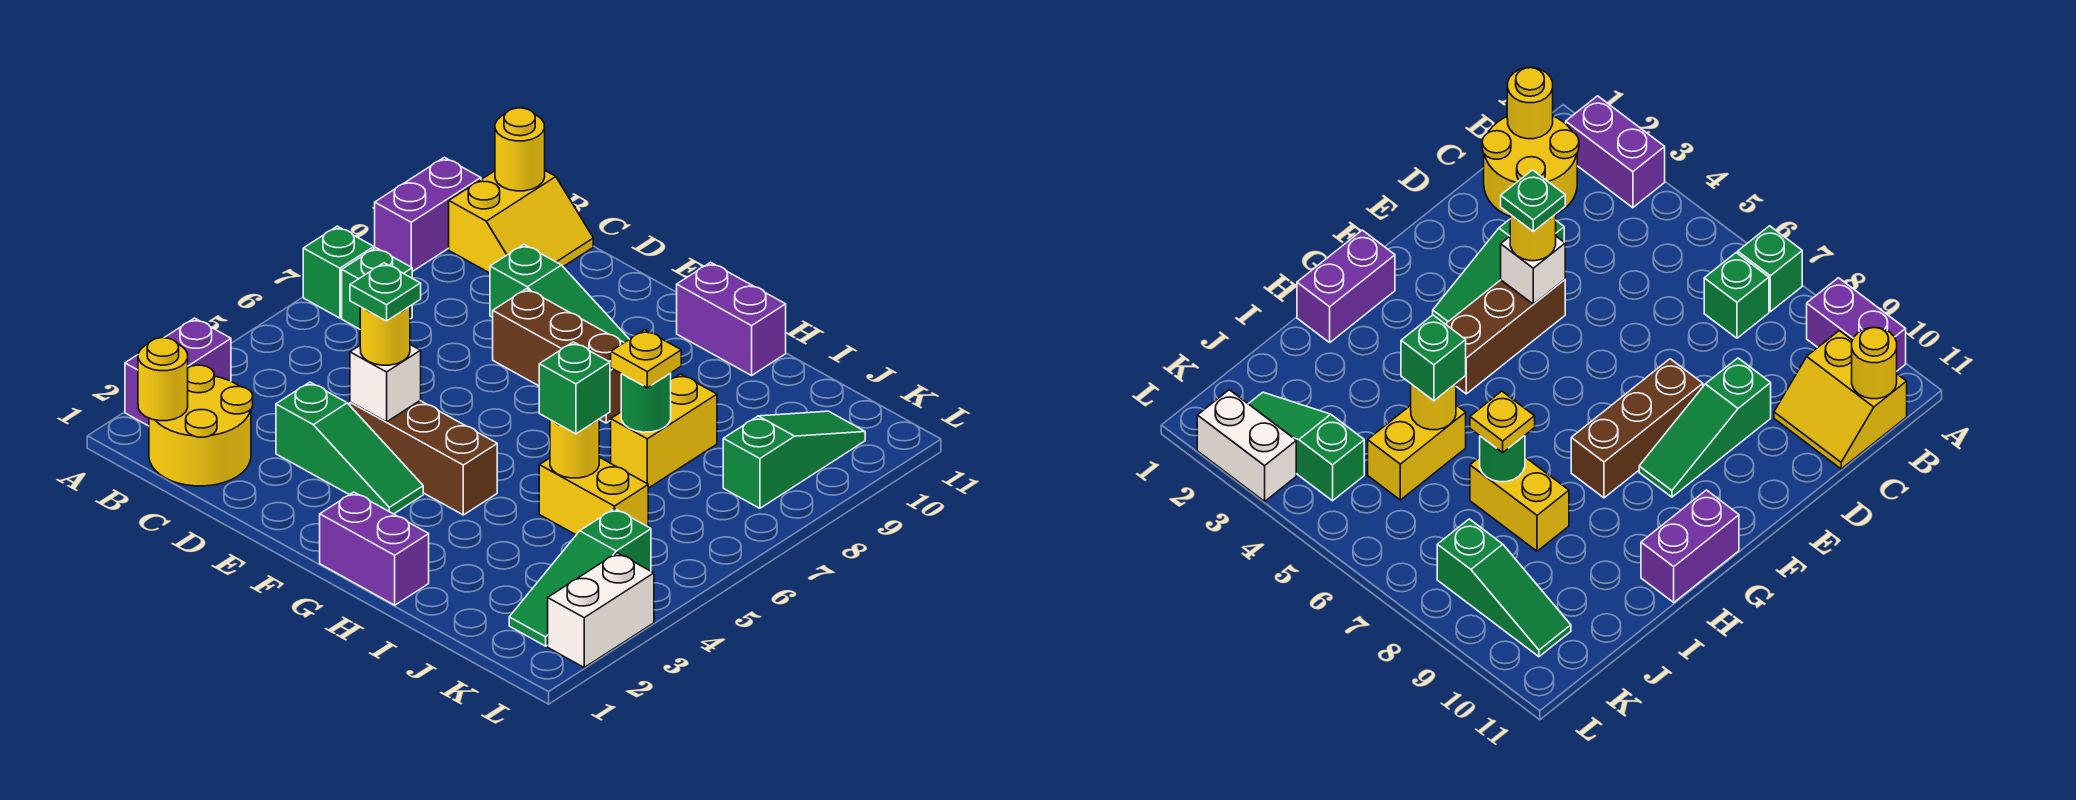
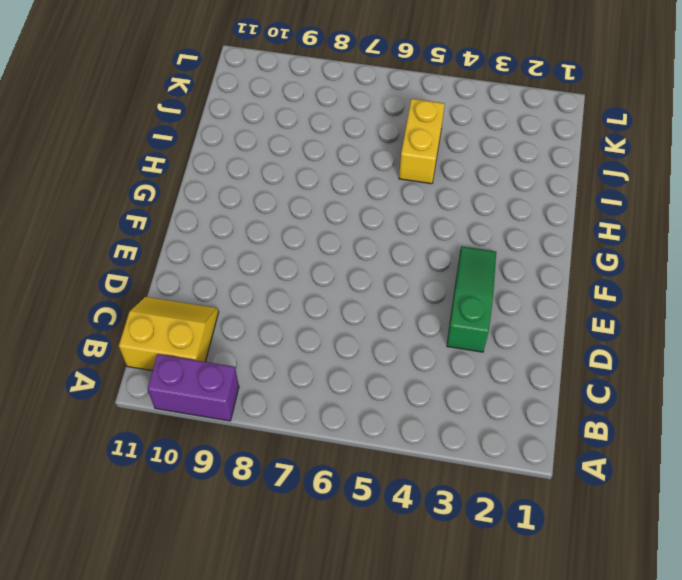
none -> purple 1x2 brick [125,318,231,426]
none -> green 1x1 brick [303,226,374,318]
none -> yellow 2x2 round brick [149,365,253,486]

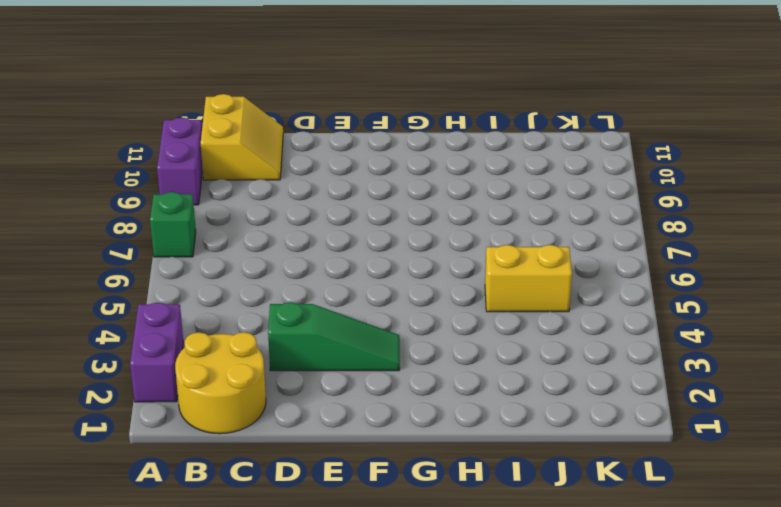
none -> green 1x1 brick [342,248,412,329]
none -> green 1x3 slope [490,245,629,343]
none -> brown 1x3 brick [350,401,497,515]

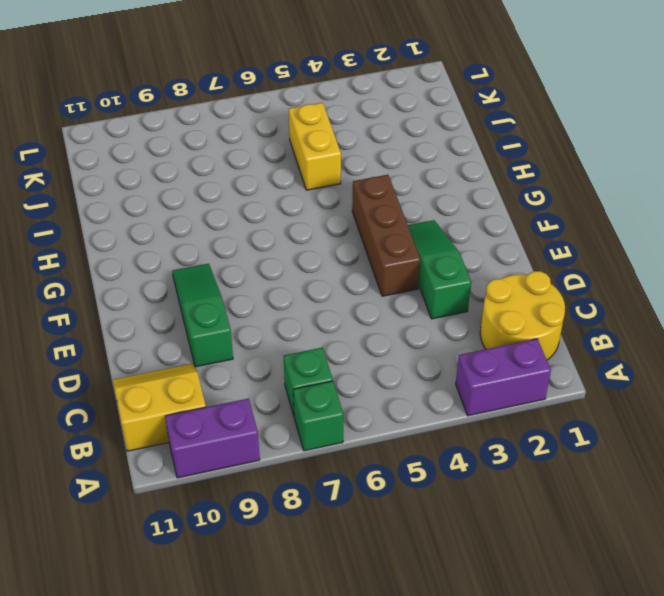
none -> brown 1x3 brick [493,289,624,423]
none -> purple 1x2 brick [320,492,429,605]
none -> purple 1x2 brick [677,262,786,375]

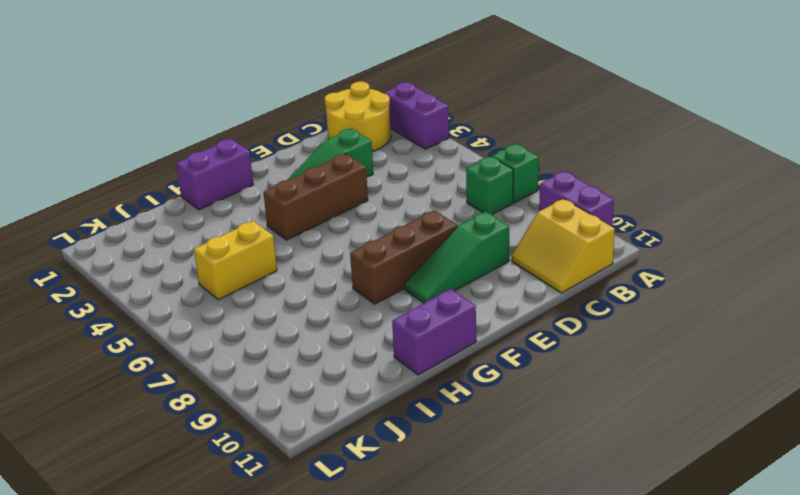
none -> yellow 1x2 brick [611,374,717,488]
none -> green 1x3 slope [509,508,651,646]
none -> green 1x3 slope [723,411,865,508]

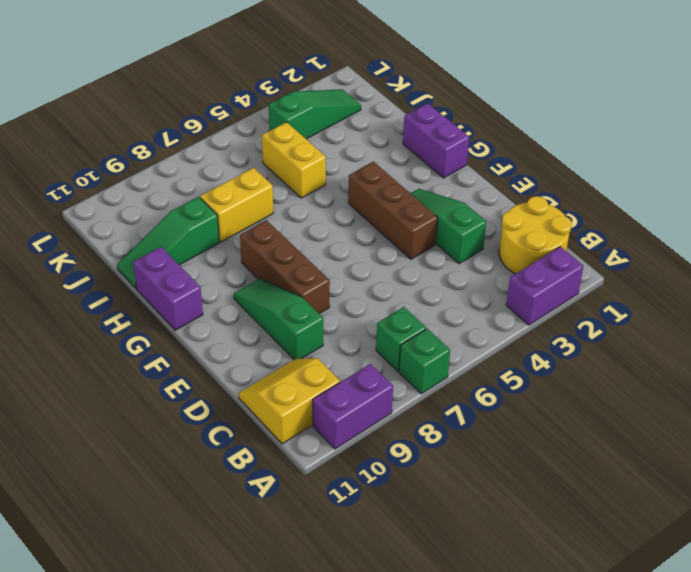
green 1x3 slope [117,197,219,288] -> green 1x3 slope moved to [723,411,865,508]
none -> white 1x2 brick [548,553,654,667]
none -> yellow 1x1 round brick [138,338,188,421]
none -> yellow 1x1 round brick [495,108,545,191]

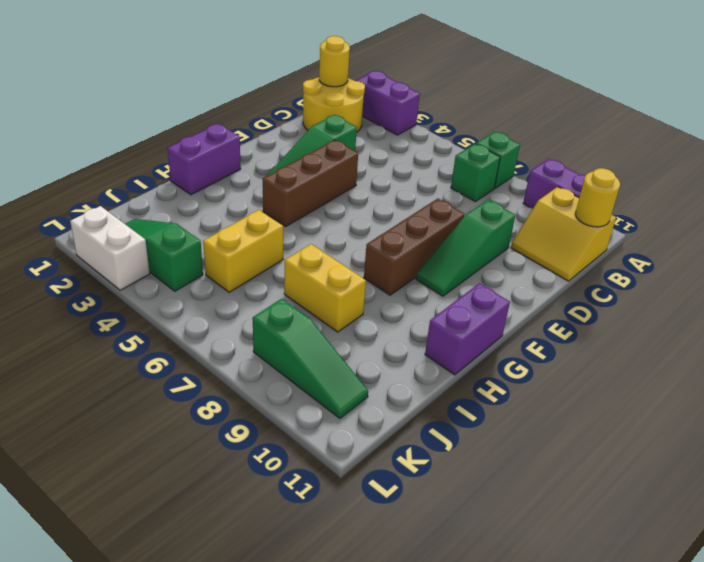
none -> white 1x1 brick [350,345,421,422]
none -> yellow 1x1 round brick [550,419,599,478]
none -> green 1x1 round brick [621,373,671,432]

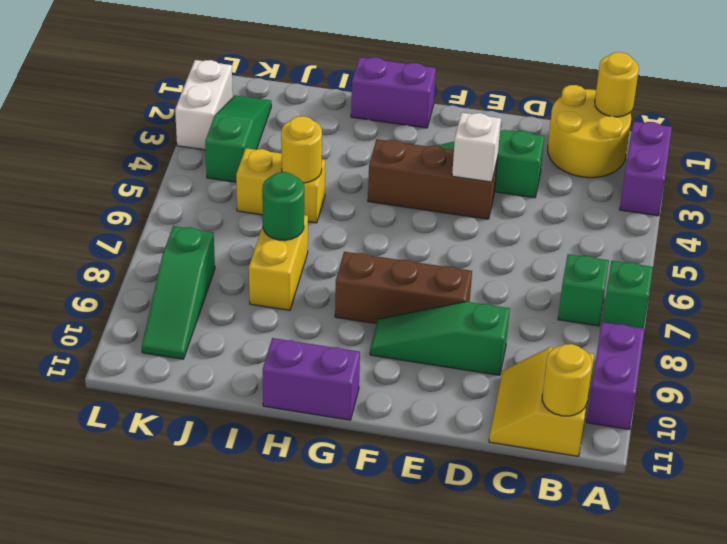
none -> yellow 1x1 round brick [360,306,410,365]
none -> green 1x1 brick [539,342,610,434]
none -> yellow 1x1 plate [611,330,681,388]

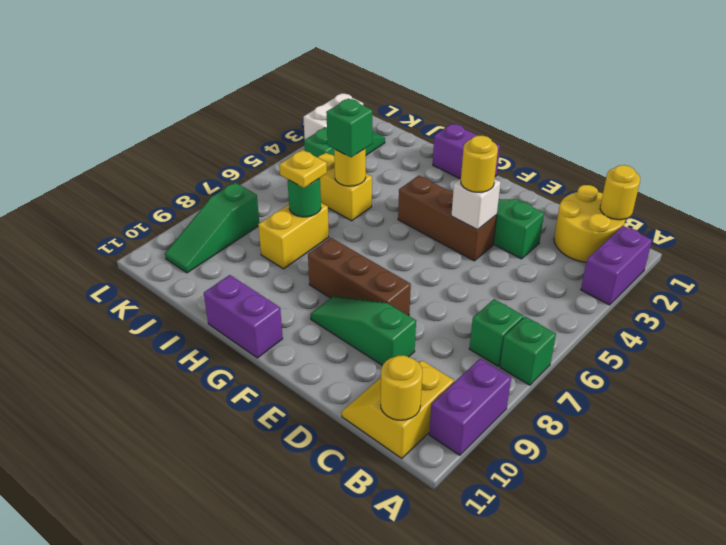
none -> green 1x1 plate [350,263,421,321]

